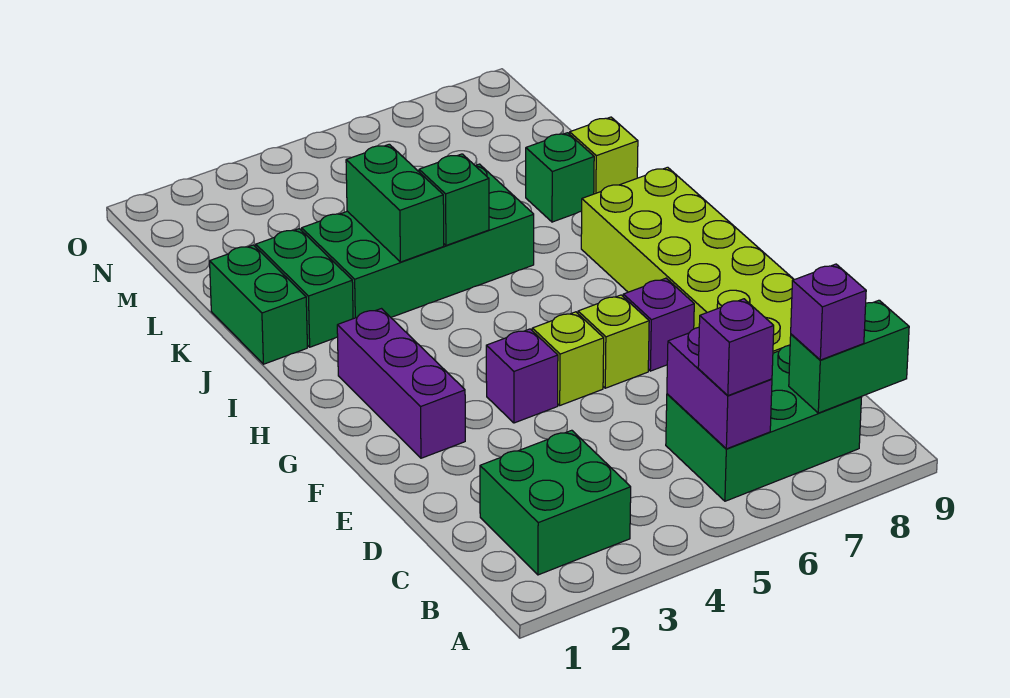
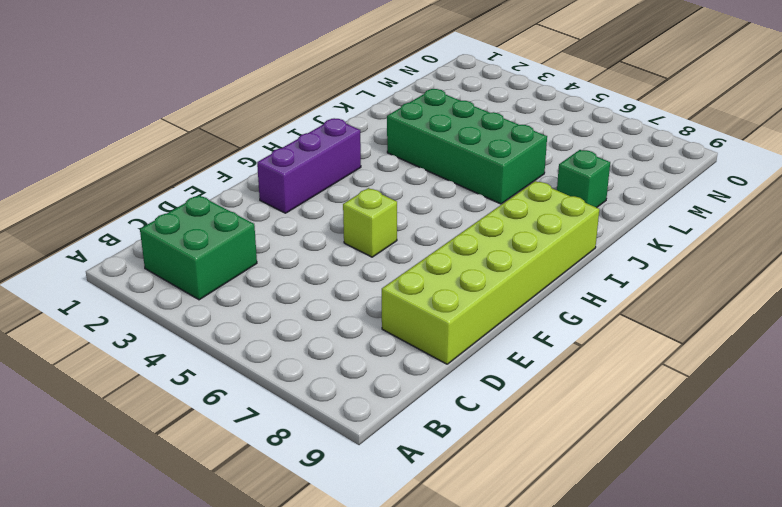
none -> green 2x3 brick [666,345,862,501]
none -> purple 1x1 brick [486,329,558,423]
none -> lime 1x1 brick [578,295,649,388]

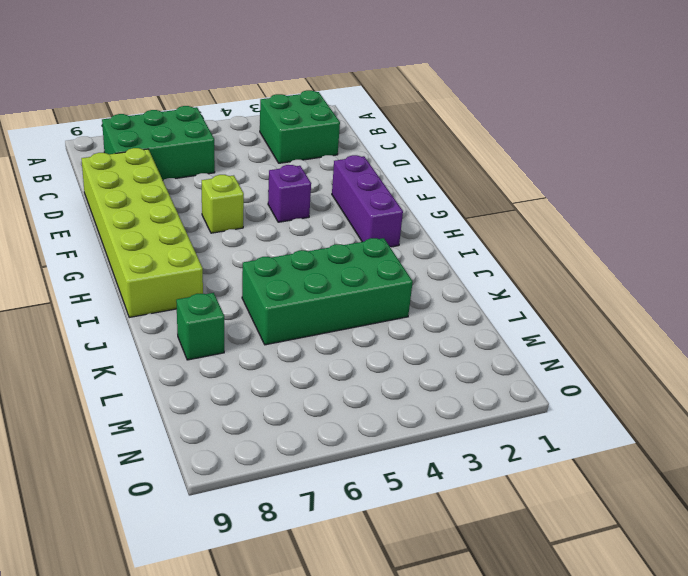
none -> lime 1x1 brick [532,312,604,405]
none -> purple 1x1 brick [623,278,694,371]
none -> green 1x2 brick [210,245,307,364]

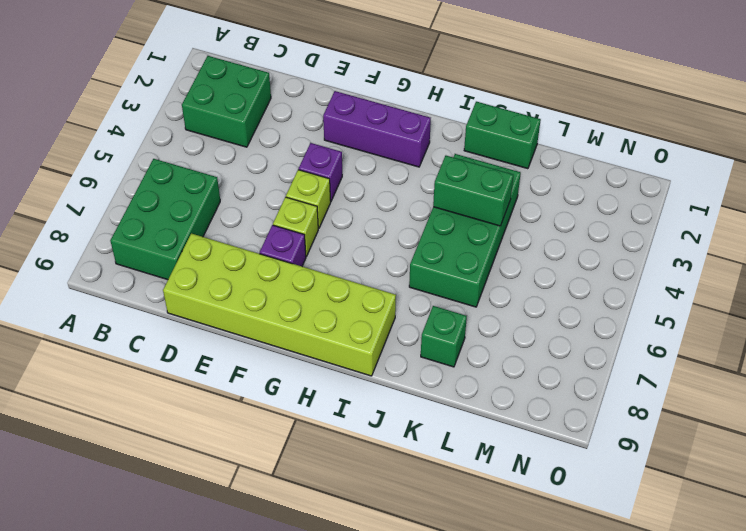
none -> green 1x2 brick [256,229,353,347]
none -> lime 1x1 brick [570,117,638,194]
none -> purple 1x2 brick [667,327,772,449]

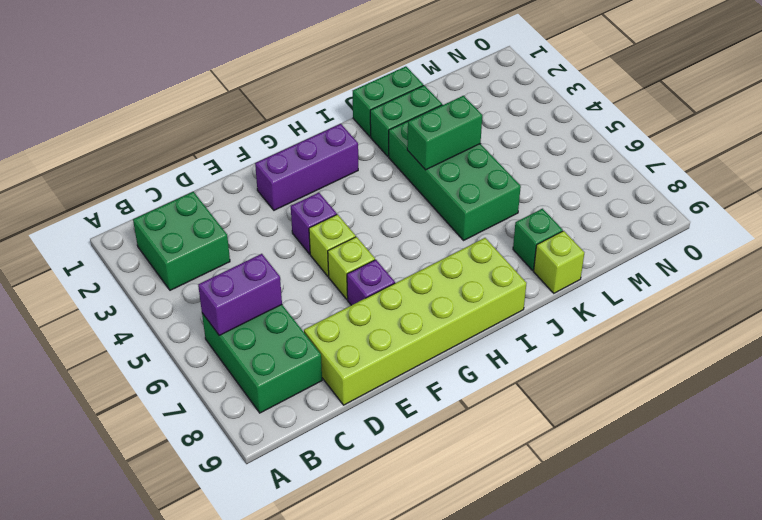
none -> green 1x2 brick [789,300,909,413]
none -> green 1x1 brick [419,154,489,245]
none -> purple 1x1 brick [698,299,774,396]

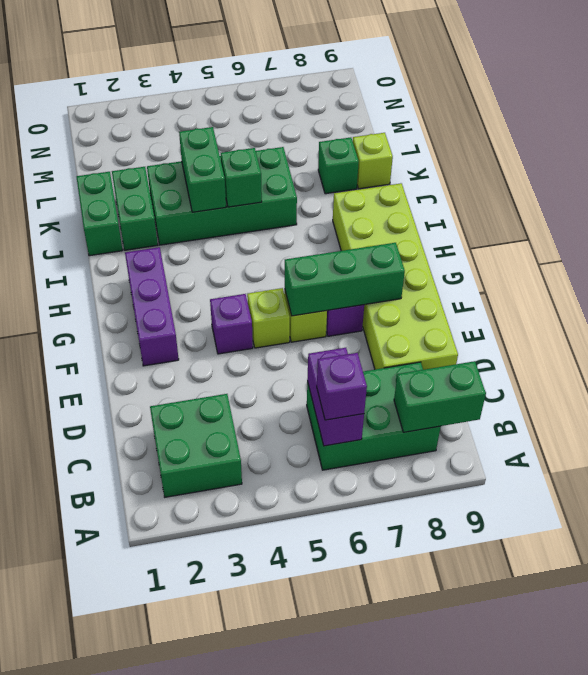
green 1x3 brick [285,243,405,316] -> none
none -> purple 1x1 brick [791,264,866,360]

